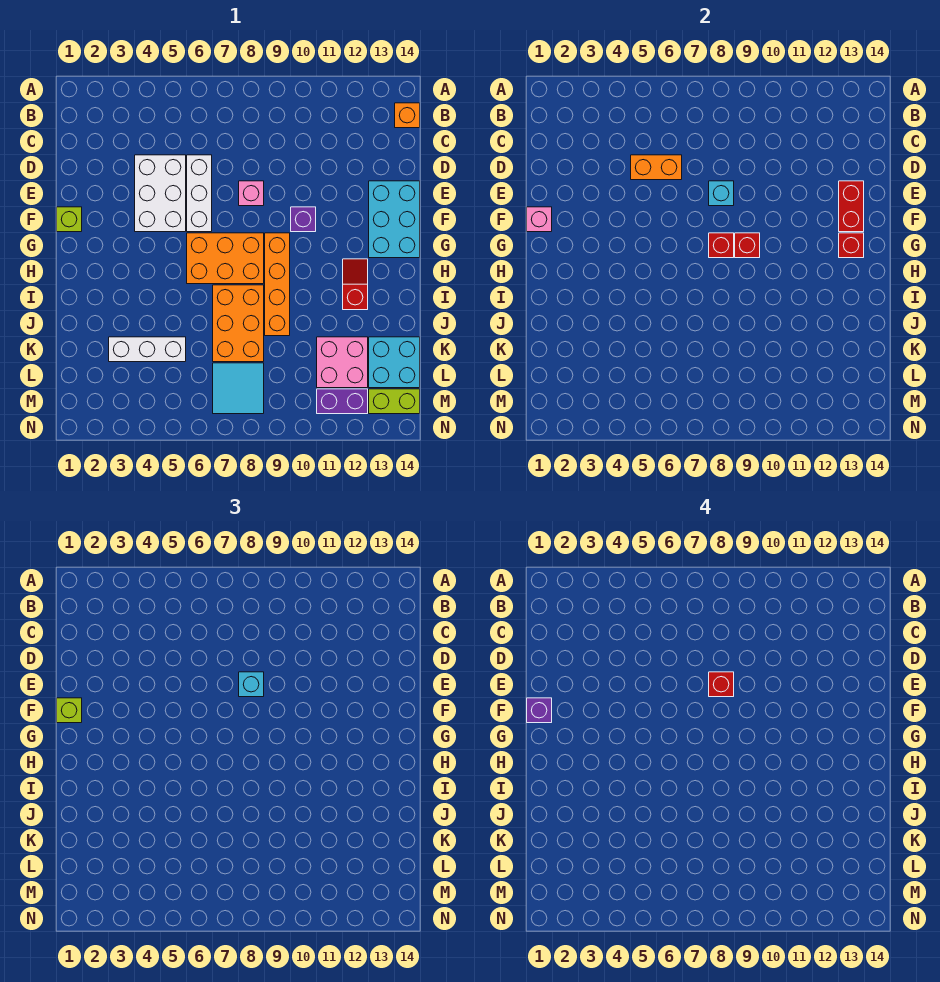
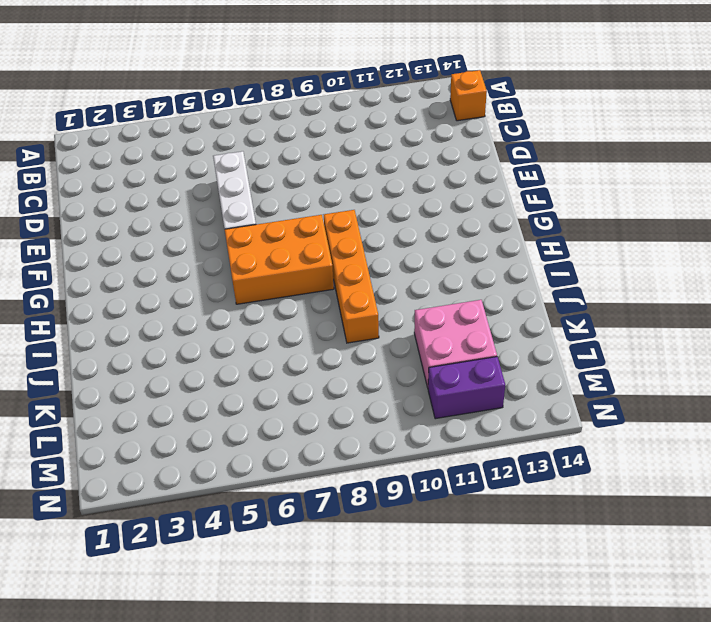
none -> white 2x3 brick [135,155,186,232]
none -> pink 1x1 brick [239,181,264,206]
none -> cyan 2x3 brick [369,181,420,258]

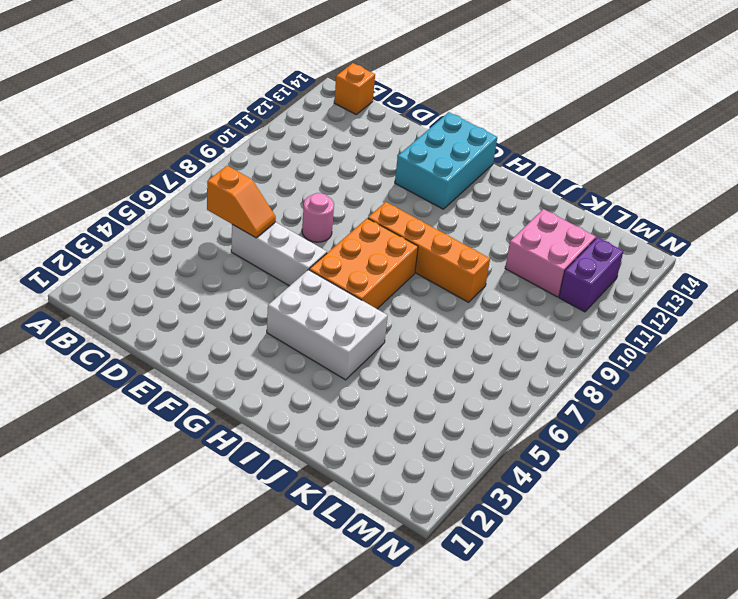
orange 1x2 slope [207,166,276,238] -> orange 1x2 brick [631,155,682,180]
pink 1x1 round brick [302,193,334,242] -> pink 1x1 brick [239,181,264,206]
cyan 2x3 brick [395,112,497,209] -> cyan 2x3 brick turned to [369,181,420,258]
white 2x3 brick [267,270,388,380] -> white 2x3 brick moved to [135,155,186,232]
none -> lime 1x1 brick [57,207,82,232]
none -> purple 1x1 brick [291,207,316,232]
none -> red 1x2 slope [343,259,368,310]

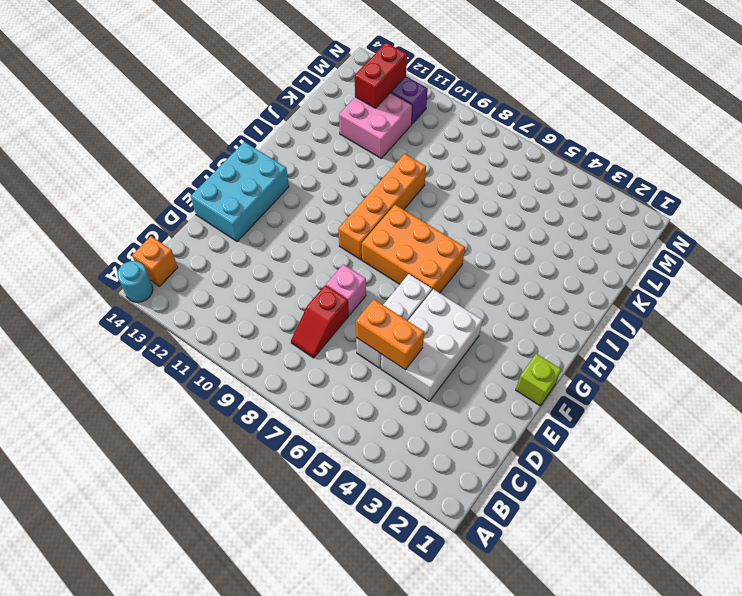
cyan 1x1 round brick [117,261,153,302] -> none
red 1x2 slope [291,285,349,358] -> red 1x2 slope moved to [343,259,368,310]
red 1x2 brick [355,43,407,108] -> red 1x2 brick moved to [839,181,864,232]
none -> purple 1x1 brick [291,207,316,232]
none -> orange 2x3 brick [213,285,264,362]
none -> white 1x3 brick [109,337,186,362]

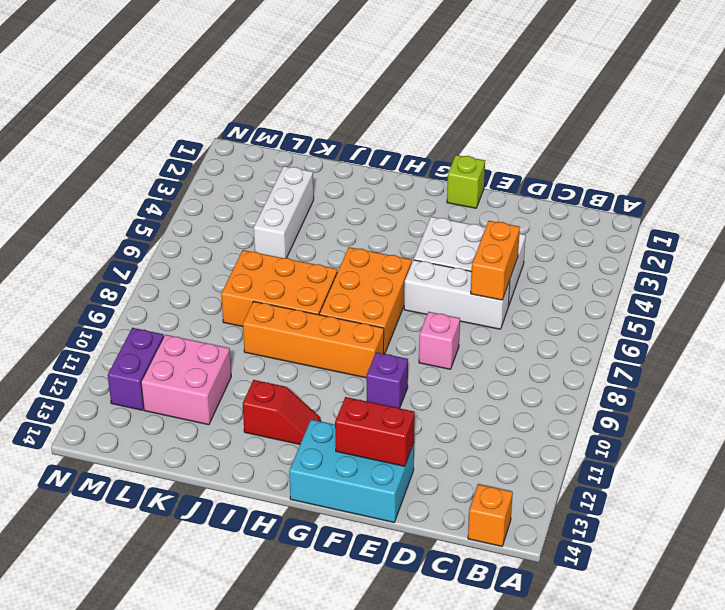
none -> cyan 2x2 brick [369,337,420,388]
none -> cyan 2x2 tile [213,363,264,414]
none -> lime 1x2 brick [369,389,420,414]

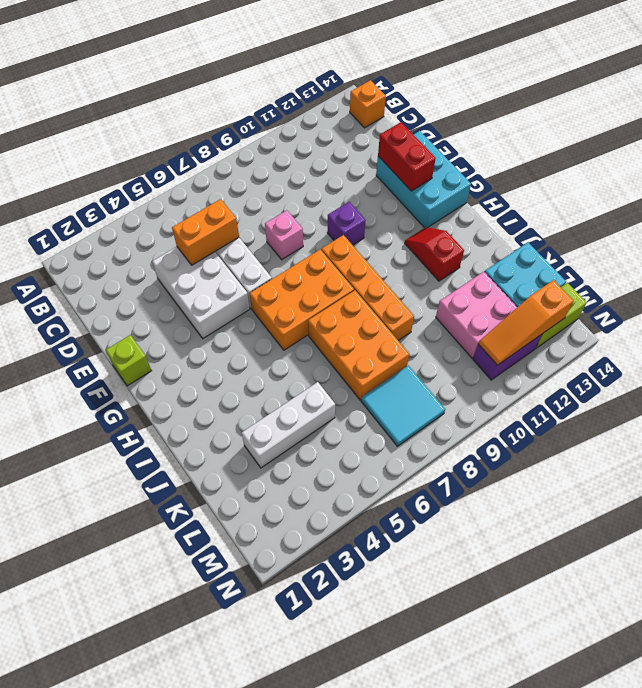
orange 1x3 slope [479,280,574,365] -> none
none -> cyan 1x1 brick [709,181,734,206]
none -> pink 1x1 brick [527,207,552,232]
none -> red 1x1 brick [709,233,734,258]

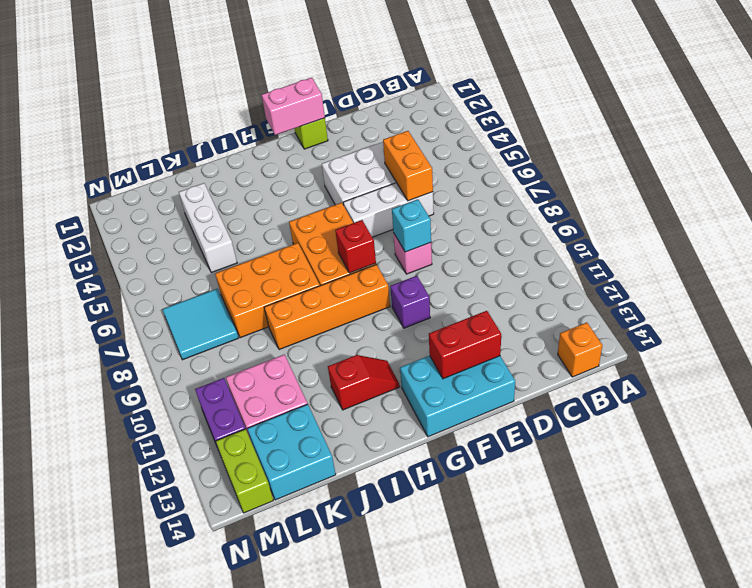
pink 1x2 brick [262,78,325,135] -> pink 1x1 brick [527,207,552,232]
none -> red 1x1 brick [735,233,760,258]
none -> red 1x1 brick [839,233,864,258]
none -> cyan 1x1 brick [239,672,264,697]

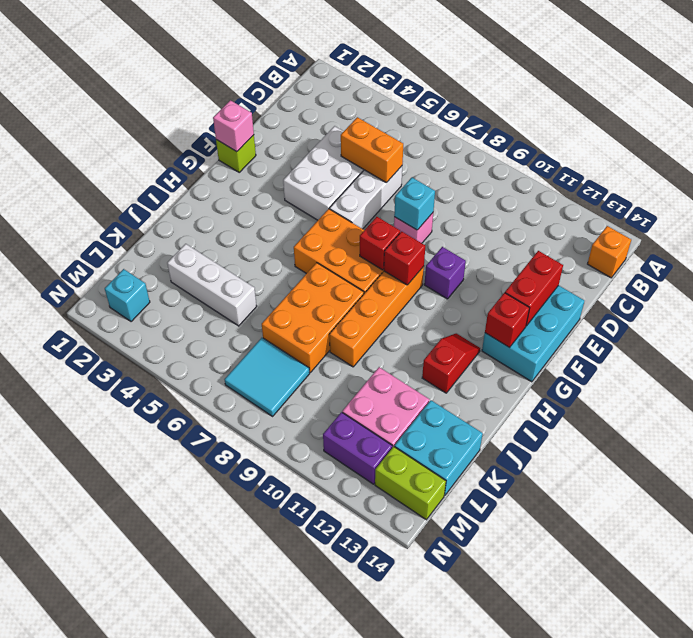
cyan 1x1 brick [105,269,150,322] -> cyan 1x1 brick moved to [239,672,264,697]
none -> lime 1x1 brick [57,698,82,723]
none -> red 1x1 brick [709,672,734,697]
none -> purple 1x1 brick [527,698,552,723]

